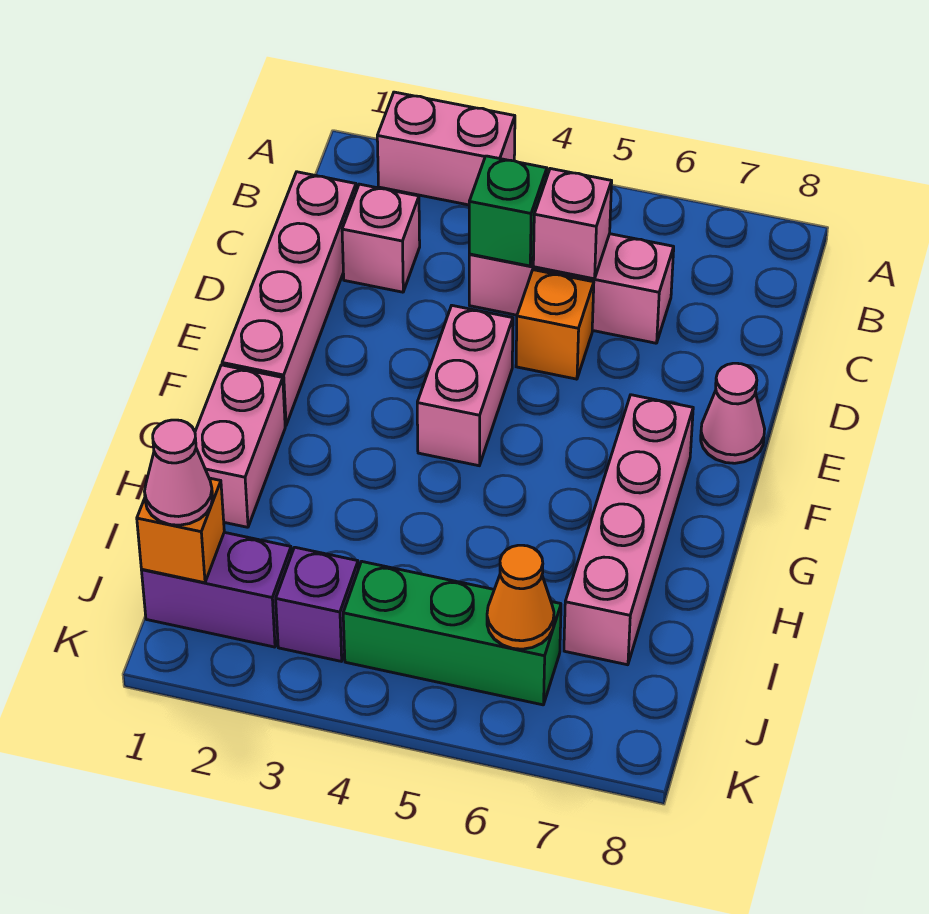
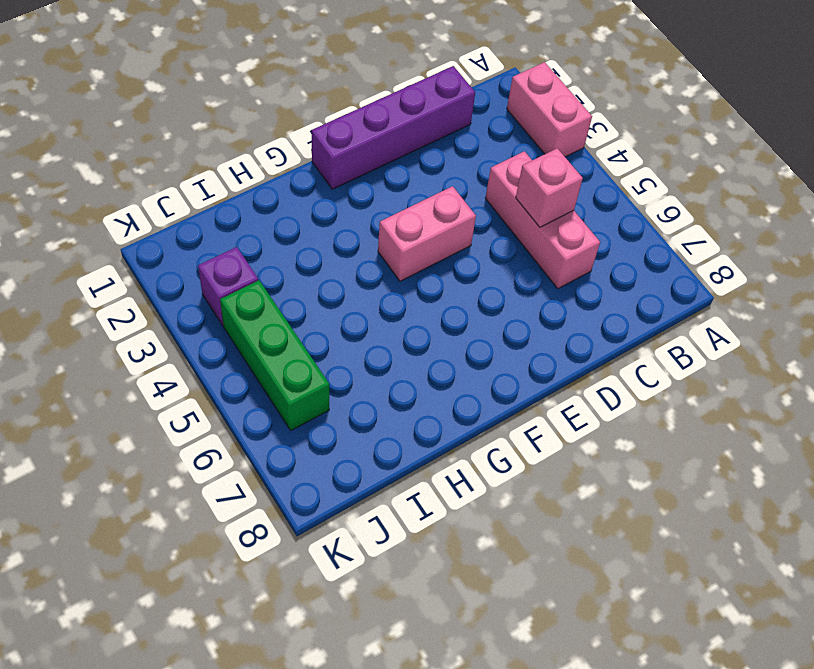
purple 1x4 brick [311,66,475,189] -> pink 1x4 brick [222,172,356,426]
none -> pink 1x1 brick [342,184,420,292]
none -> orange 1x1 brick [516,270,594,379]
none -> pink 1x1 cone [701,363,765,463]

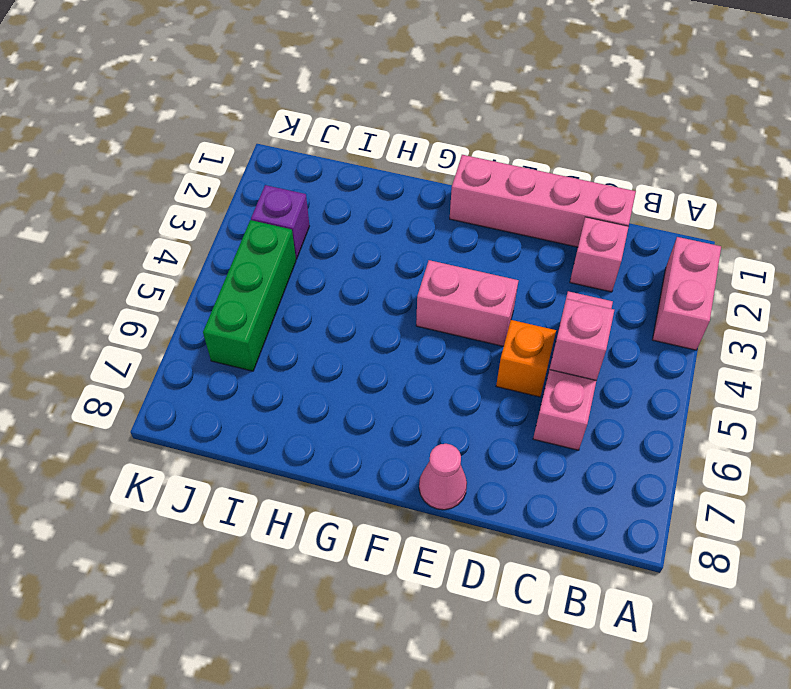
none -> pink 1x4 brick [564,395,693,665]
none -> pink 1x2 brick [195,365,285,527]
none -> purple 1x2 brick [142,532,291,647]

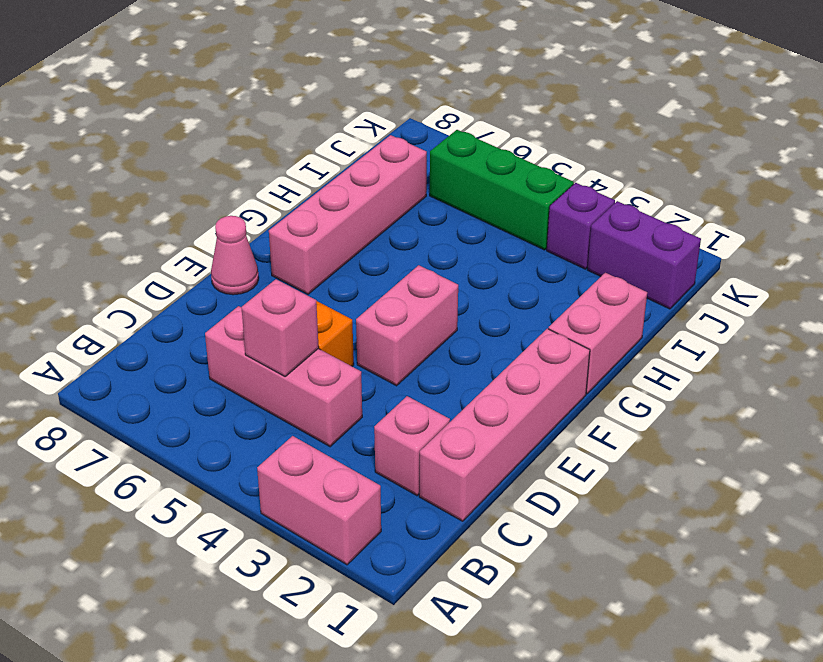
none -> green 1x1 brick [469,156,547,266]
none -> orange 1x1 brick [137,478,224,583]
none -> orange 1x1 cone [487,545,554,649]

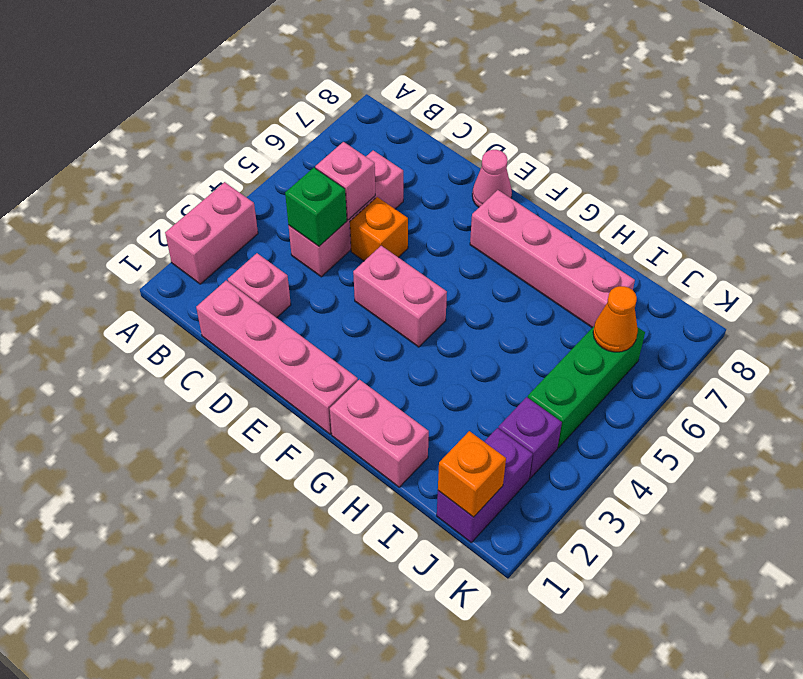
none -> pink 1x1 cone [145,420,213,525]

